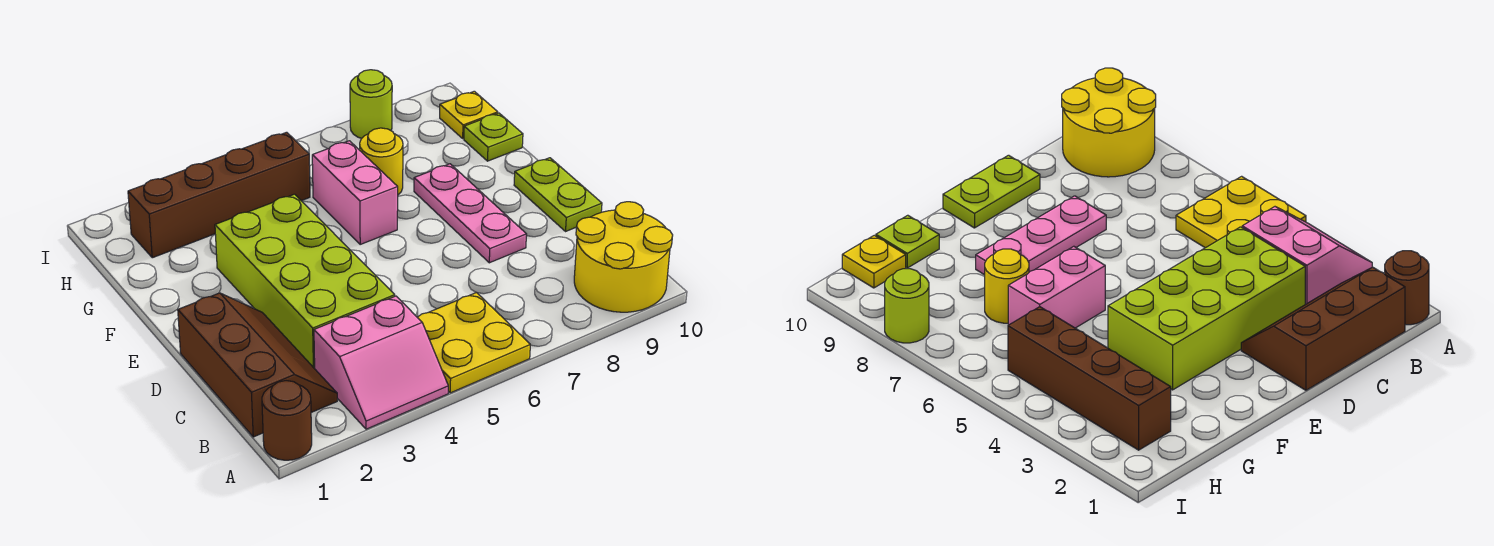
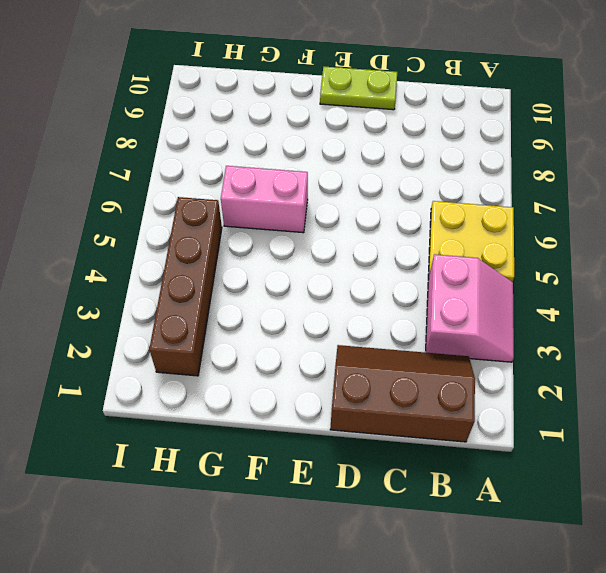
none -> brown 1x1 round brick [262,381,312,460]
none -> yellow 2x2 round brick [574,202,673,312]
none -> lime 2x4 brick [215,194,395,369]

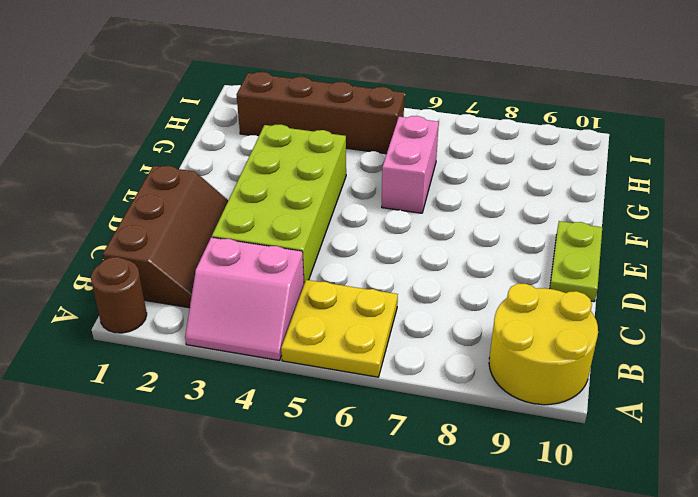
none -> pink 1x3 plate [414,164,526,263]
none -> yellow 1x1 round brick [360,128,403,195]
none -> lime 1x1 plate [464,113,523,161]

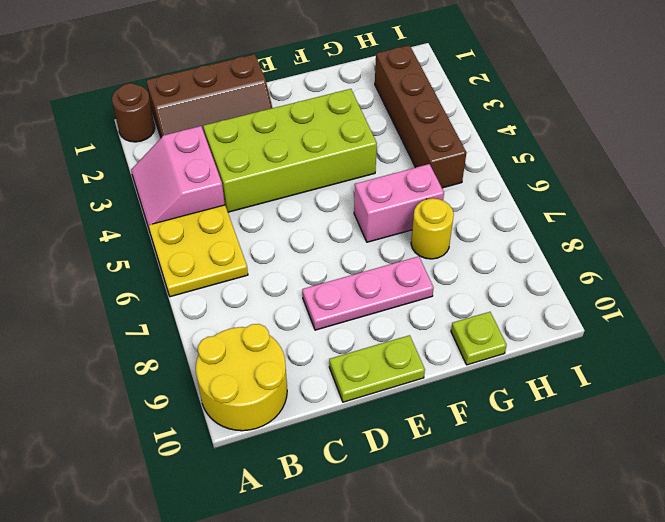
none -> yellow 1x1 plate [440,91,498,139]
none -> lime 1x1 round brick [350,70,392,139]

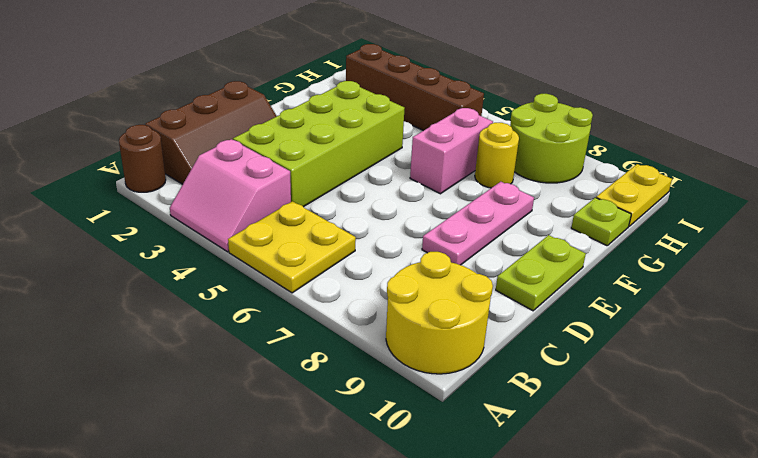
lime 2x2 round brick [510,94,593,183] -> lime 1x1 round brick [350,70,392,139]
yellow 1x2 plate [596,164,672,226] -> yellow 1x1 plate [440,91,498,139]

